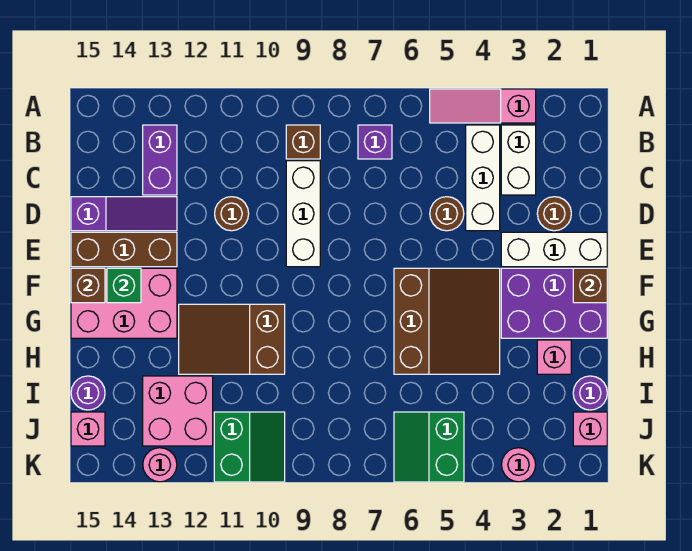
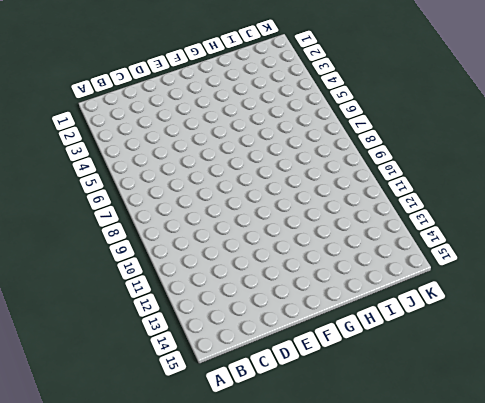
none -> pink 1x3 slope [430,89,536,123]
none -> white 1x2 brick [501,125,536,195]
none -> white 1x3 brick [466,125,500,231]
none -> purple 1x1 brick [358,125,392,159]

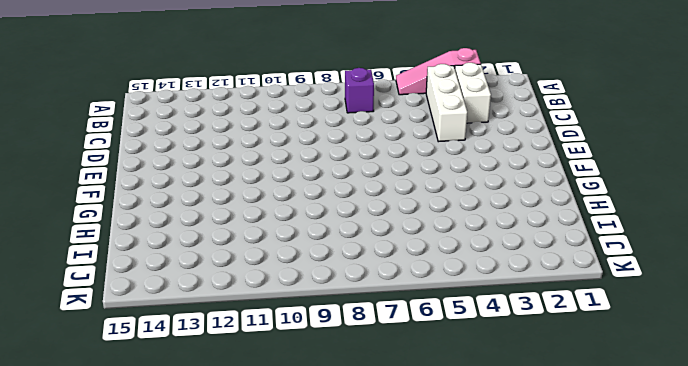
none -> brown 1x1 brick [286,125,320,159]
none -> purple 1x2 brick [143,125,177,195]
none -> white 1x3 brick [286,161,320,267]
none -> brown 1x1 round brick [537,197,571,231]

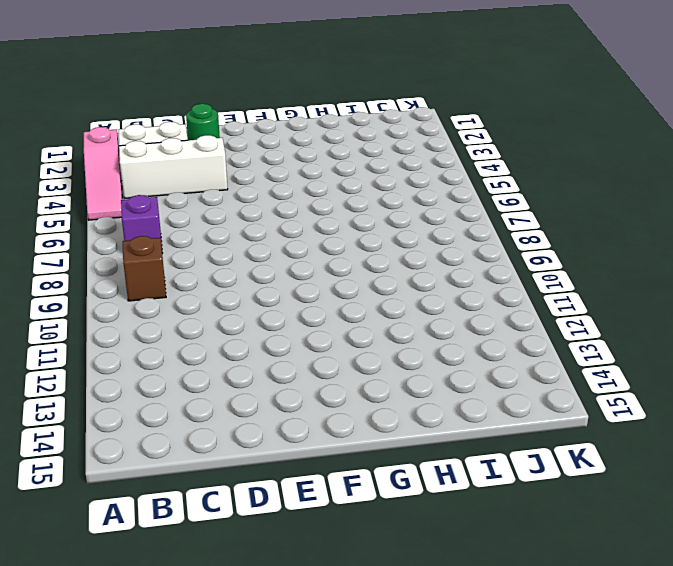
green 1x1 round brick [186,104,220,140] -> brown 1x1 round brick [537,197,571,231]
none -> purple 1x2 brick [143,125,177,195]
none -> white 1x3 brick [286,161,320,267]
none -> brown 1x1 round brick [430,197,464,231]
none -> brown 1x1 round brick [215,197,249,231]

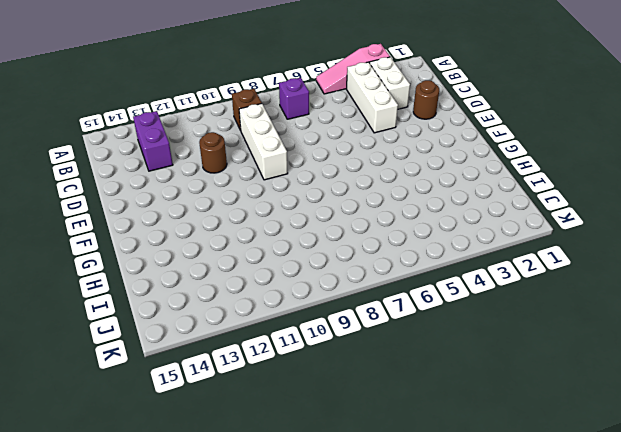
none -> brown 1x1 round brick [430,197,464,231]
none -> purple 1x3 slope [71,197,177,231]
none -> white 1x3 brick [501,232,607,267]
none -> brown 1x3 brick [71,232,177,267]

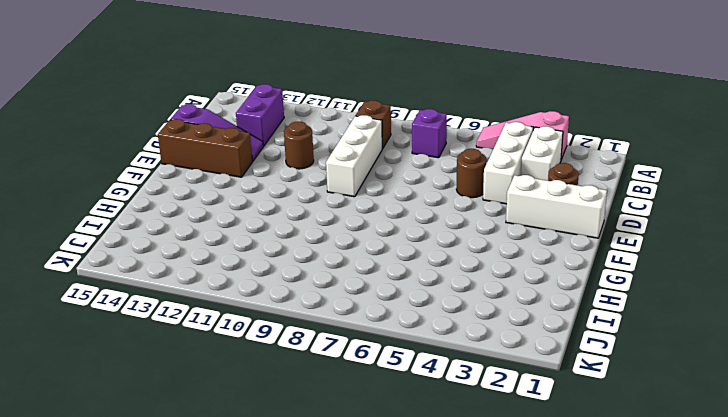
none -> purple 2x3 brick [501,268,607,338]
none -> brown 3x3 slope [394,268,500,374]
none -> pink 2x3 brick [71,268,177,338]
none -> brown 2x3 slope [179,304,285,374]

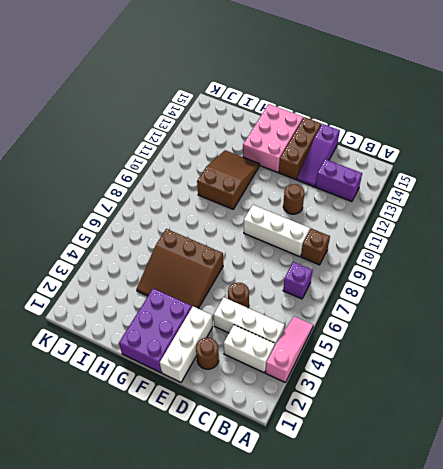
none -> pink 1x1 brick [537,340,571,374]
none -> purple 1x1 round brick [573,376,607,410]
none -> pink 2x2 brick [143,376,213,446]
none -> purple 1x1 round brick [71,376,105,410]

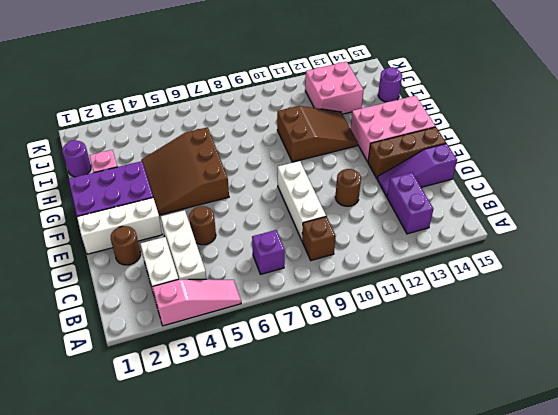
none -> pink 1x1 brick [573,412,607,446]
none -> green 2x2 slope [394,412,464,482]
none -> green 2x2 slope [214,412,285,482]
none -> pink 1x1 brick [71,412,105,446]

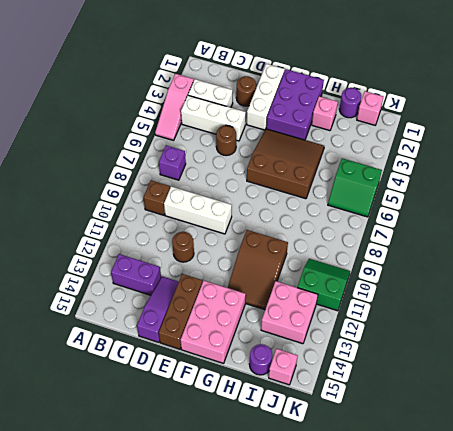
none -> pink 1x1 round brick [502,448,536,482]
none -> pink 1x1 round brick [143,448,177,482]
none -> brown 1x1 brick [573,268,607,303]
none -> green 1x1 brick [107,268,141,303]

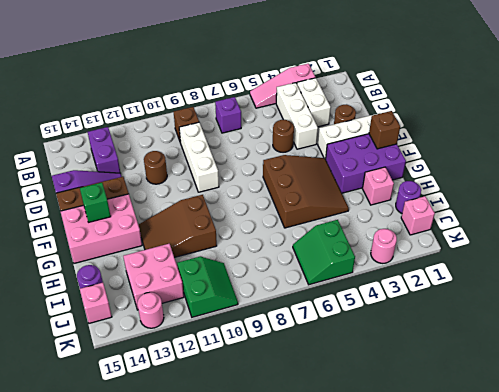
none -> brown 1x1 brick [71,268,105,303]

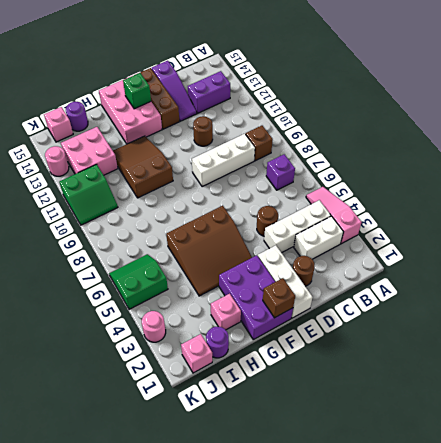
none -> brown 1x1 brick [71,268,105,303]

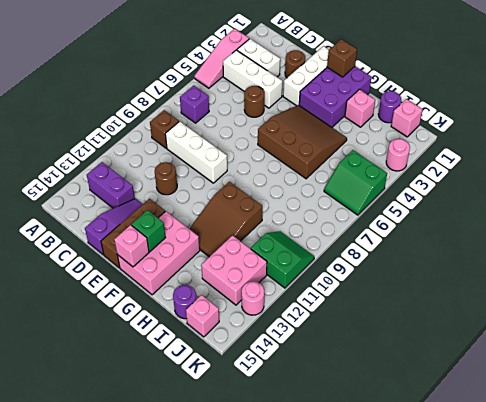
pink 1x1 brick [114,225,149,267] -> brown 1x1 brick [71,268,105,303]

